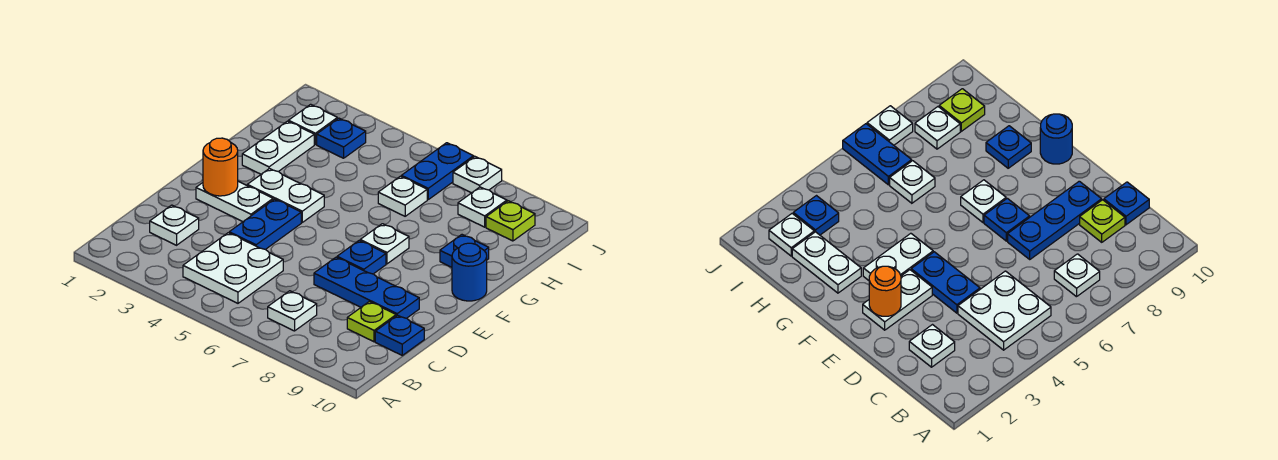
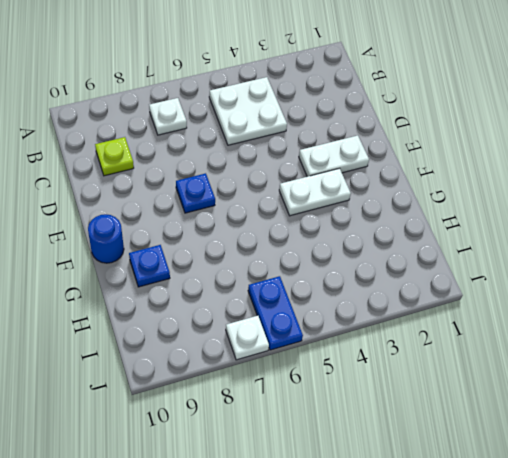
none -> white 1x1 plate [150,205,199,245]
none -> blue 1x1 plate [375,315,424,355]
none -> blue 1x2 plate [229,199,301,249]

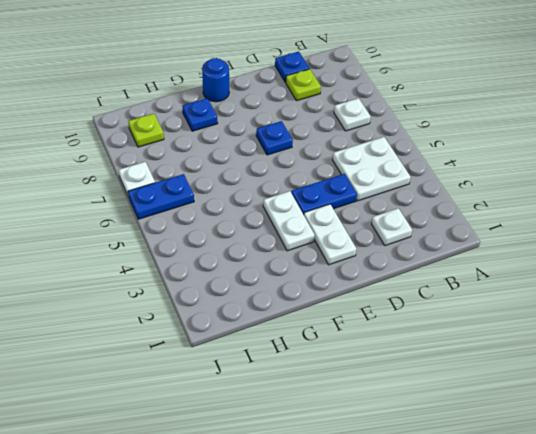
none -> blue 1x3 plate [314,257,419,318]
none -> white 1x1 plate [360,224,409,264]
none -> white 1x2 plate [242,121,314,174]

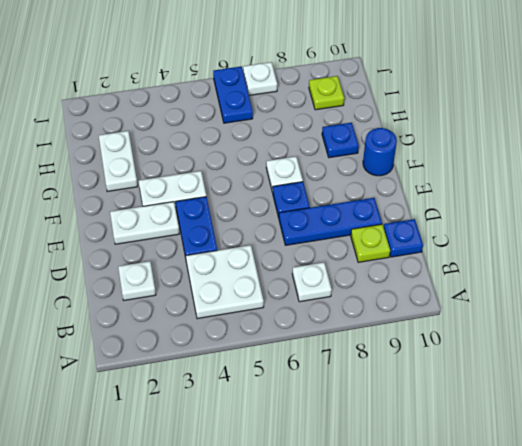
none -> white 1x1 plate [378,176,427,216]
none -> white 1x1 plate [289,104,337,144]
none -> blue 1x1 plate [317,118,366,158]

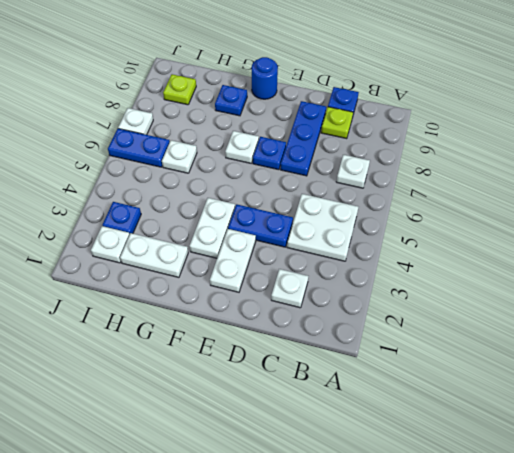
none -> white 1x1 plate [458,187,507,227]
none -> orange 1x1 round brick [203,138,238,196]

